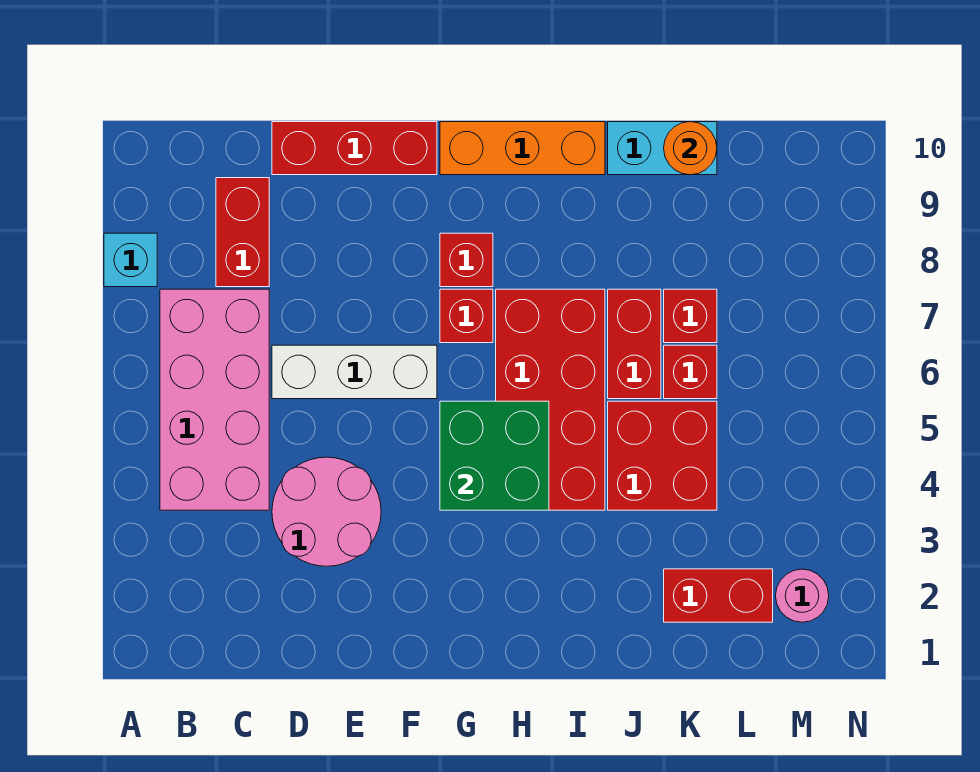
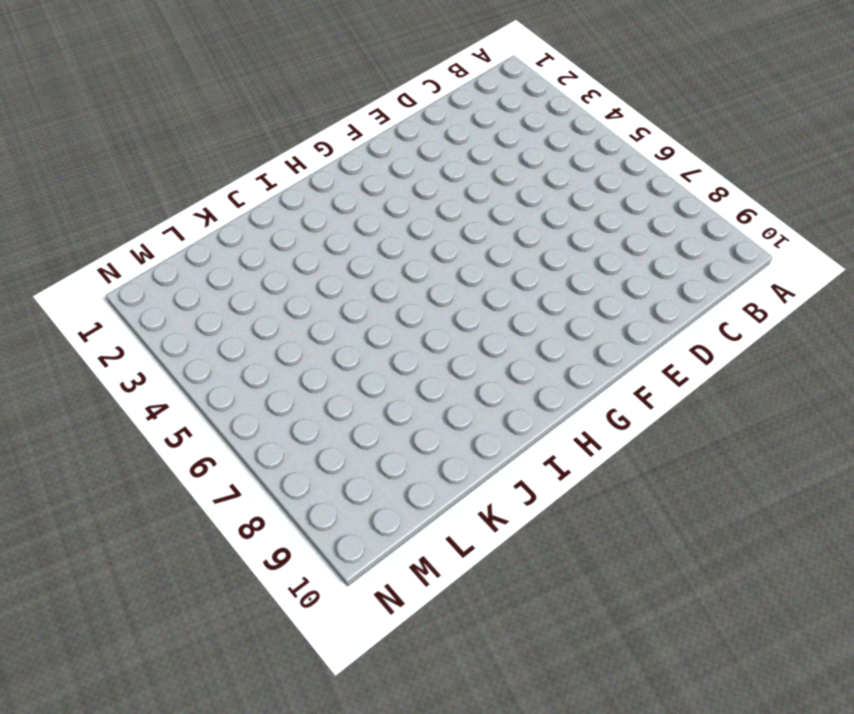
none -> cyan 1x1 brick [104,233,157,287]
none -> pink 2x4 brick [160,289,269,510]
none -> red 1x2 brick [216,178,269,287]

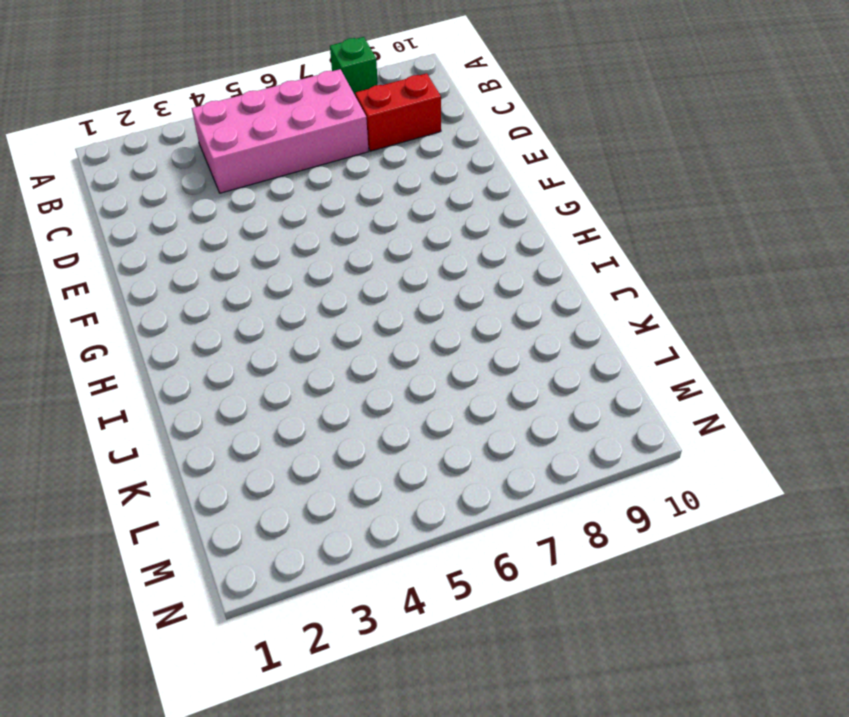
green 1x1 brick [330,37,378,96] -> cyan 1x1 brick [104,233,157,287]
none -> pink 2x2 round brick [272,457,381,566]
none -> white 1x3 brick [272,345,437,399]
none -> red 1x3 brick [272,122,437,175]

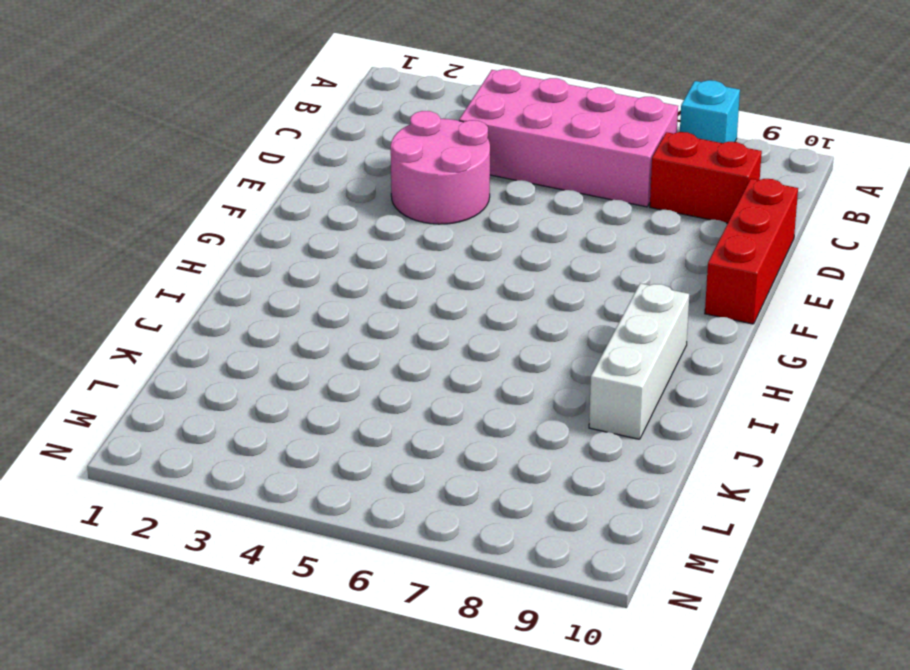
white 1x3 brick [589,283,689,439] -> white 1x3 brick moved to [272,345,437,399]
none -> red 1x1 brick [440,289,493,343]
none -> red 1x1 brick [440,233,493,287]
none -> orange 1x3 brick [440,122,605,175]

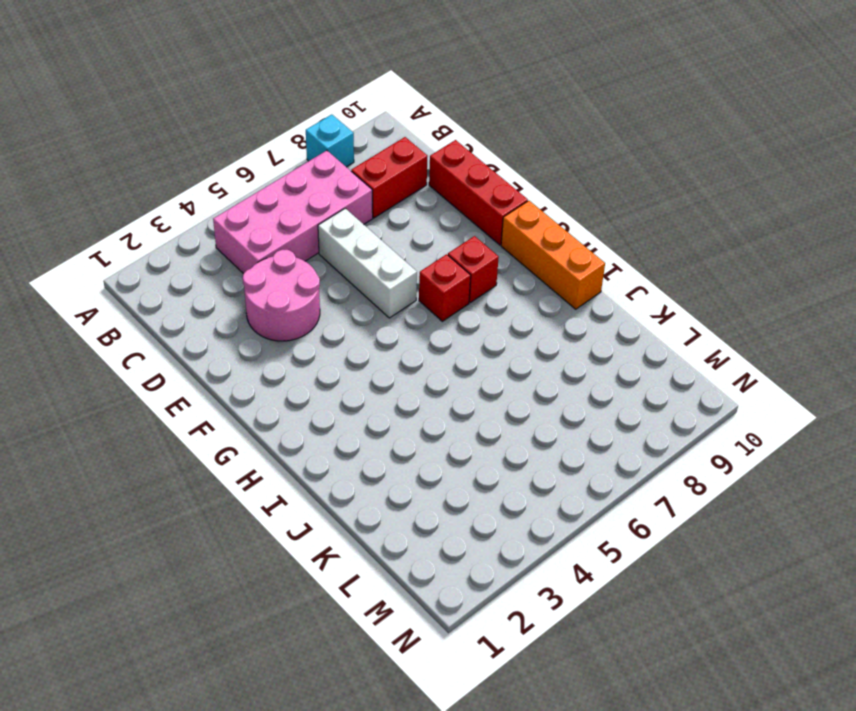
none -> red 2x4 brick [496,289,605,510]
none -> red 2x2 brick [608,401,717,510]
none -> red 1x2 brick [608,289,661,399]

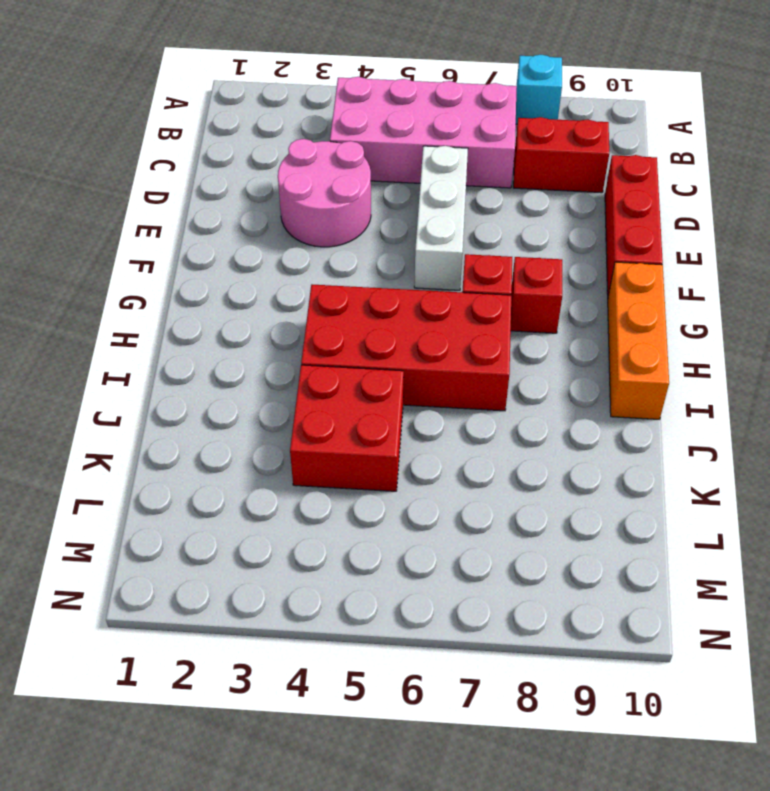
none -> red 1x2 brick [608,289,661,399]
none -> cyan 1x2 brick [608,122,717,175]
none -> red 1x2 brick [664,569,773,622]

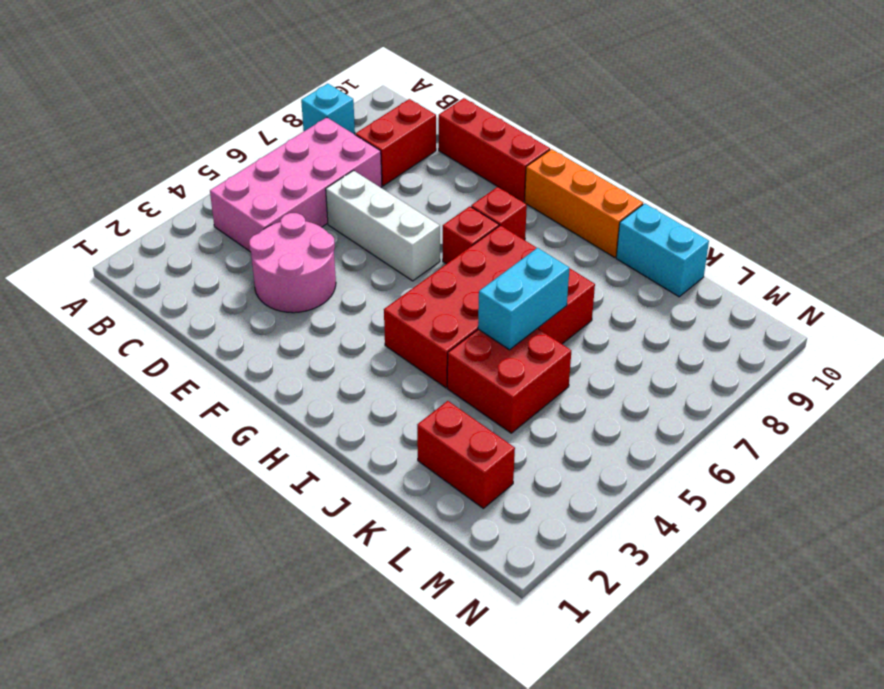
cyan 1x2 brick [478,248,569,350] -> none
none -> red 1x1 brick [664,345,717,399]
none -> red 1x1 brick [664,289,717,343]
none -> pink 1x1 round brick [776,569,829,622]

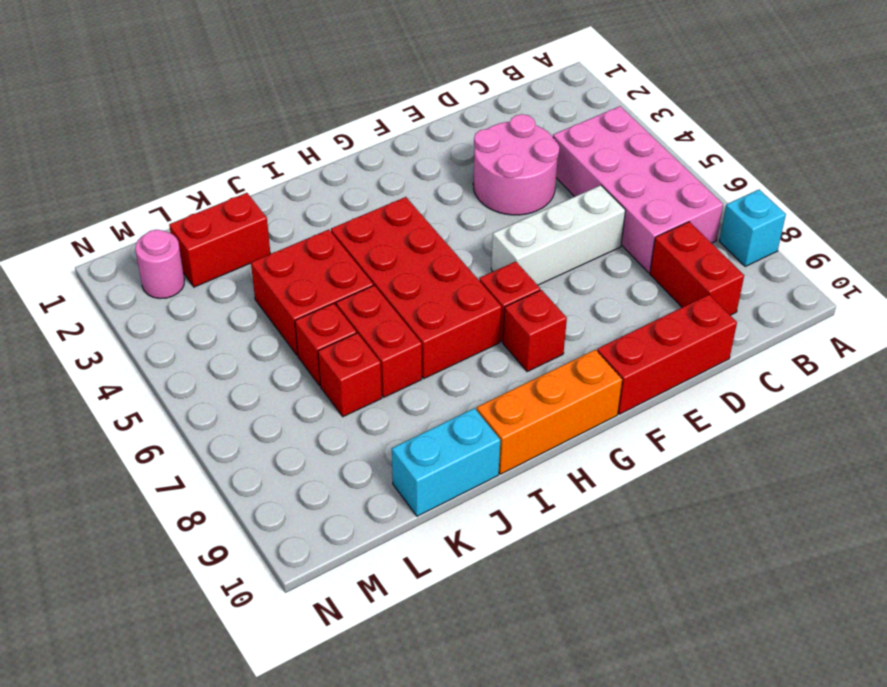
none -> green 2x2 brick [440,401,549,510]
none -> orange 1x1 round brick [664,122,717,175]

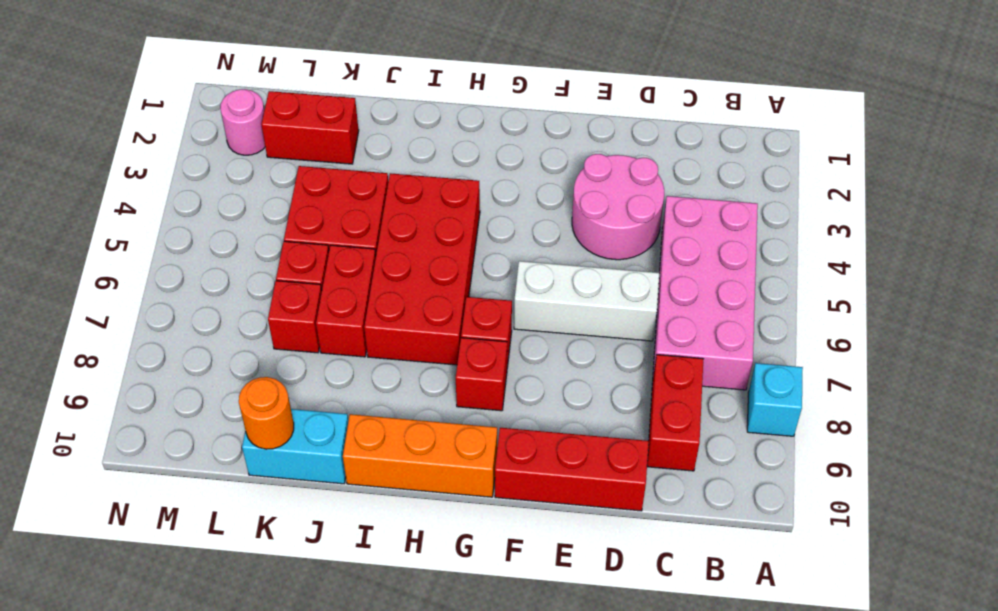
none -> green 2x2 brick [440,401,549,510]

